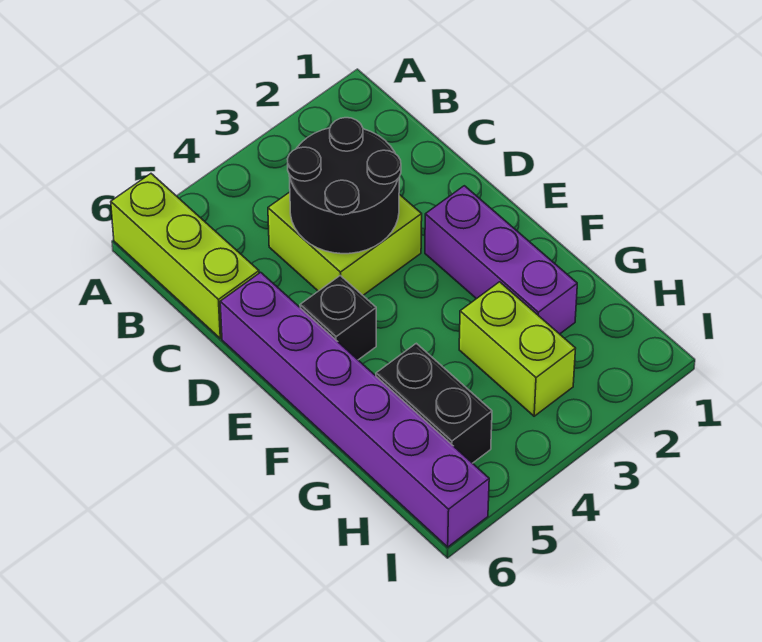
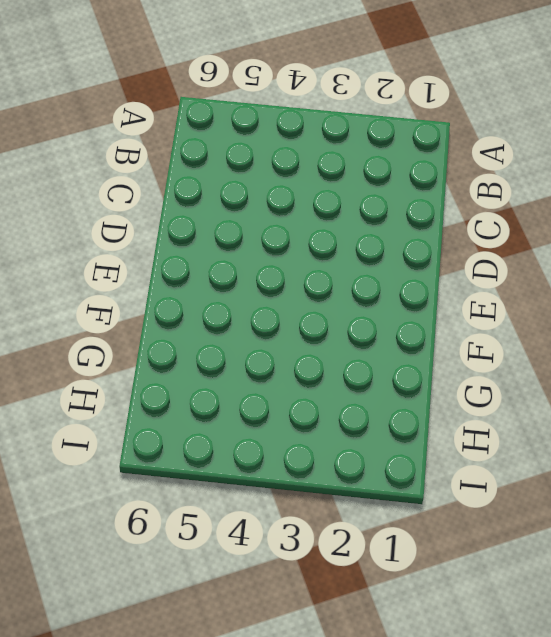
none -> lime 1x3 brick [111,174,259,339]
none -> lime 2x2 brick [268,192,422,295]

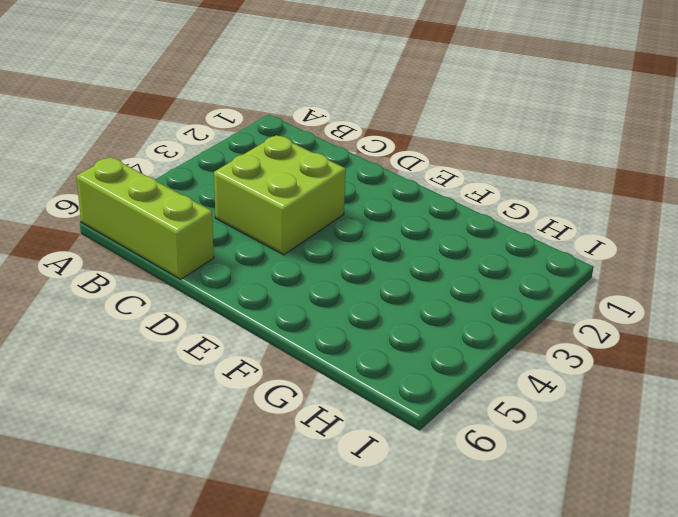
none -> purple 1x6 brick [220,272,489,547]
none -> purple 1x3 brick [425,186,577,334]

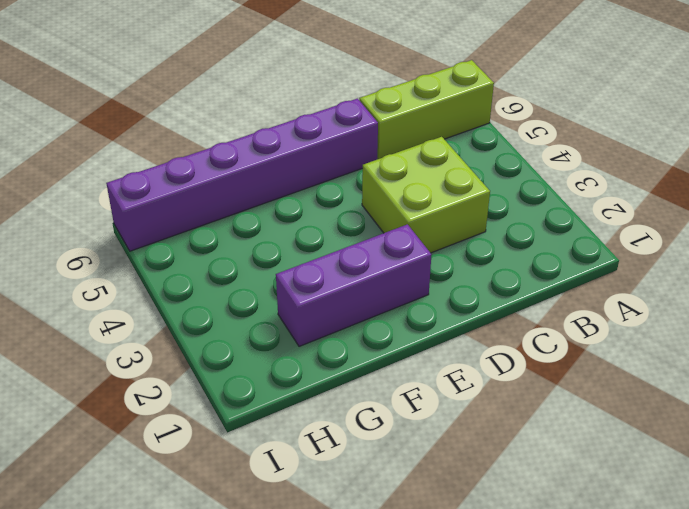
none -> black 1x1 brick [300,276,376,360]
none -> lime 1x2 brick [459,282,576,416]

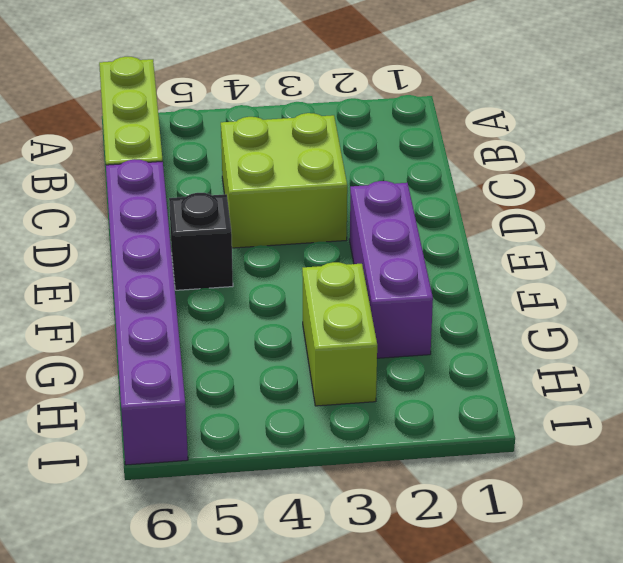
none -> black 1x2 brick [376,343,492,463]
none -> black 2x2 round brick [288,118,401,254]

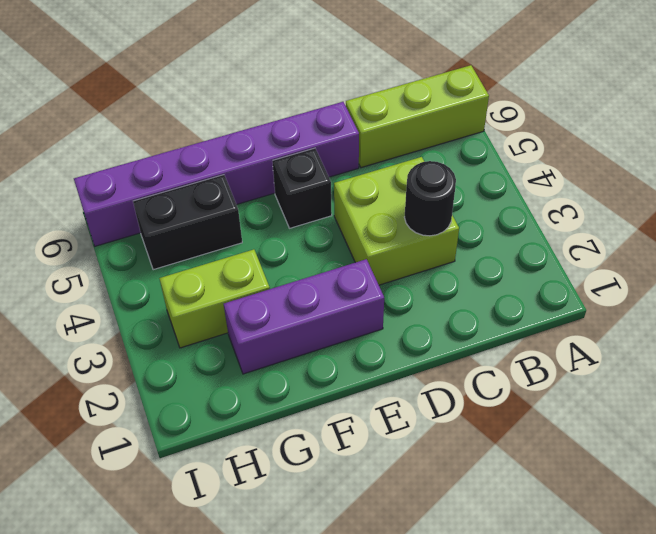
black 1x1 round brick [404,161,456,236] -> black 2x2 round brick [288,118,401,254]

